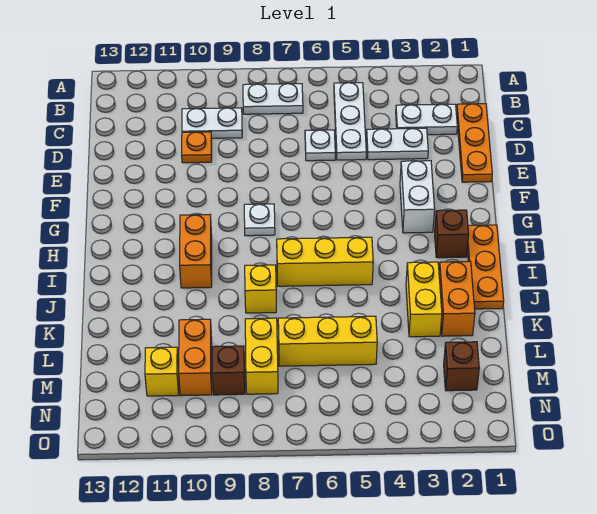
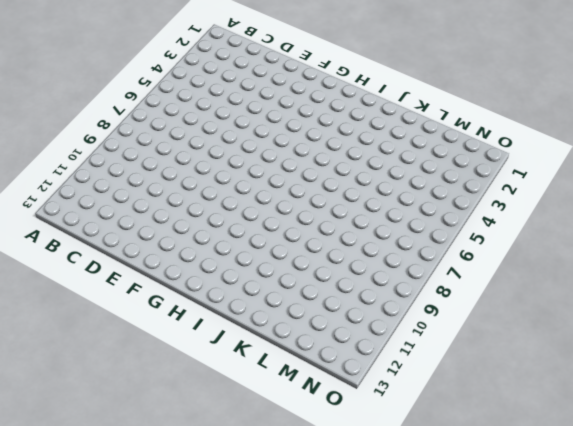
none -> white 1x3 plate [334,83,366,160]
none -> white 1x2 plate [243,84,303,114]
none -> orange 1x3 plate [456,104,492,182]

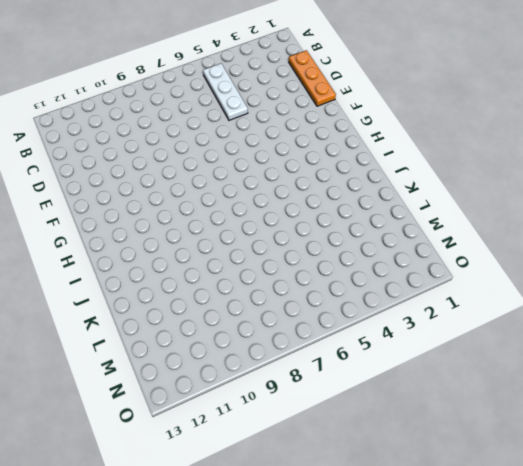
none -> white 1x2 plate [243,84,303,114]
none -> white 1x2 plate [396,104,457,135]
none -> white 1x2 plate [182,108,242,138]

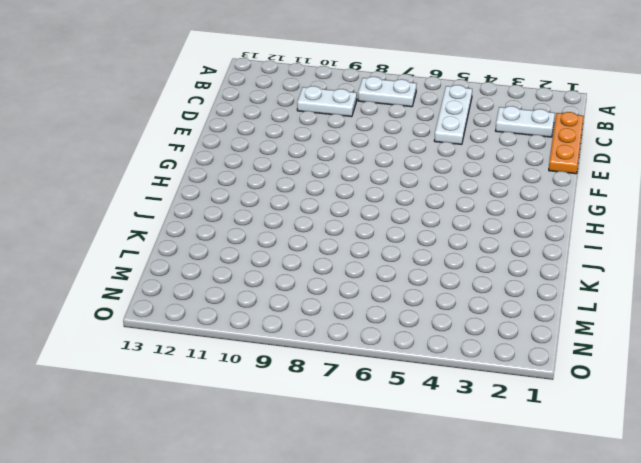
none -> white 1x2 plate [366,128,428,160]
none -> white 1x1 plate [305,130,335,161]
none -> orange 1x1 plate [182,132,212,163]

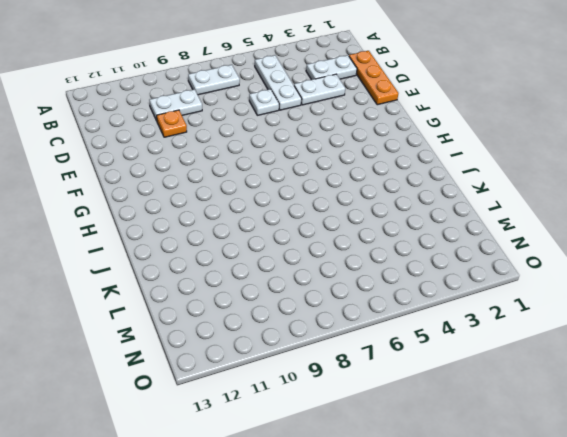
none -> white 1x2 brick [400,161,435,233]
none -> white 1x1 plate [244,204,275,236]
none -> orange 1x3 plate [467,225,504,309]

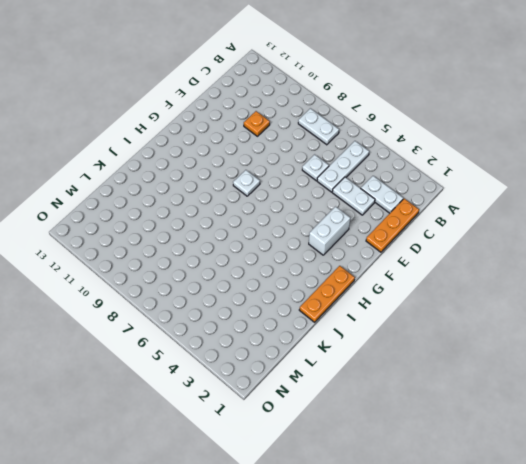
none -> white 1x2 plate [182,108,242,138]
none -> brown 1x1 brick [435,210,469,258]
none -> orange 1x2 brick [180,215,212,288]

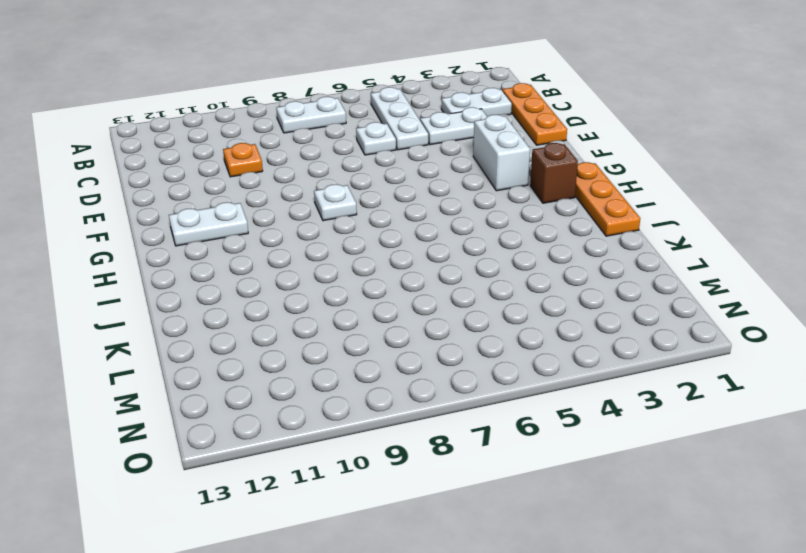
white 1x2 plate [169,202,248,246] -> white 1x2 plate moved to [182,108,242,138]
none -> orange 1x2 brick [180,215,212,288]
none -> yellow 1x3 brick [277,237,373,286]
none -> orange 1x2 brick [439,261,475,336]

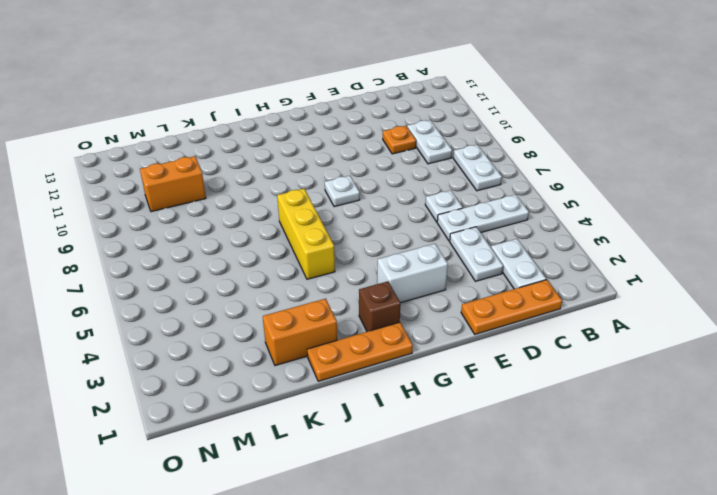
none -> orange 1x2 brick [180,215,212,288]
none -> yellow 1x2 brick [406,262,442,337]
none -> yellow 1x1 brick [245,265,276,313]

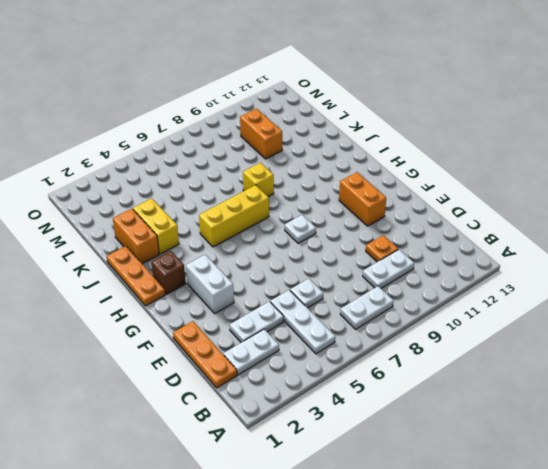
orange 1x2 brick [339,172,386,226] -> orange 1x2 brick moved to [180,215,212,288]
none -> yellow 1x3 brick [278,316,377,366]
none -> yellow 1x2 brick [245,318,278,394]
none -> brown 1x1 brick [444,342,479,391]

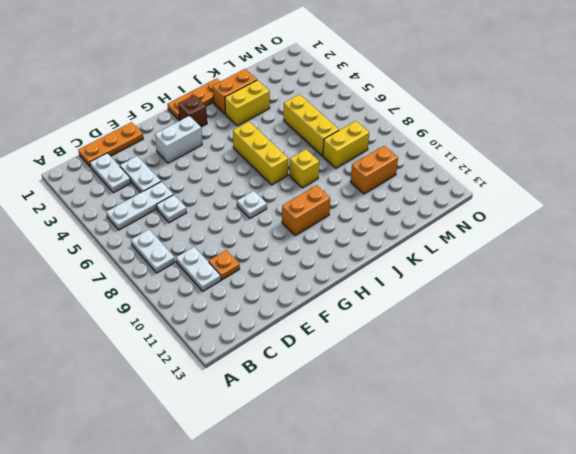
none -> brown 1x1 brick [444,342,479,391]
none -> brown 1x1 brick [212,346,245,395]
none -> yellow 1x1 brick [145,347,179,396]

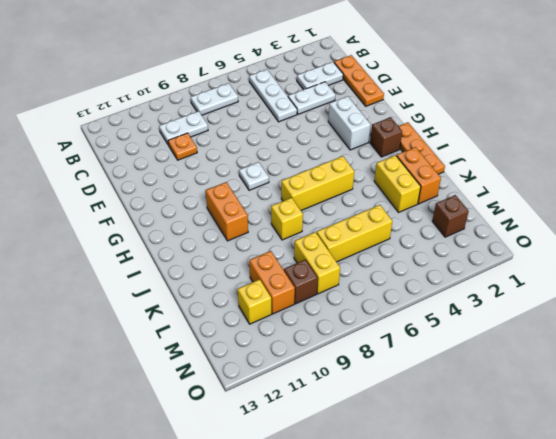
none -> white 1x1 plate [305,130,335,161]

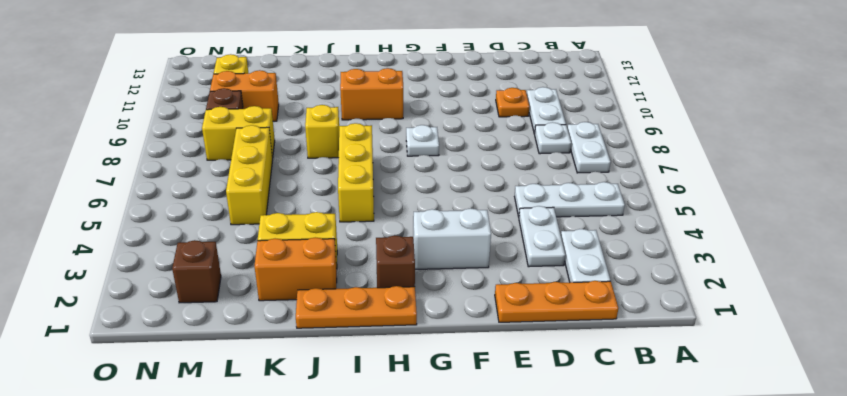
white 1x1 plate [534,122,571,154] -> white 1x1 plate moved to [305,130,335,161]

